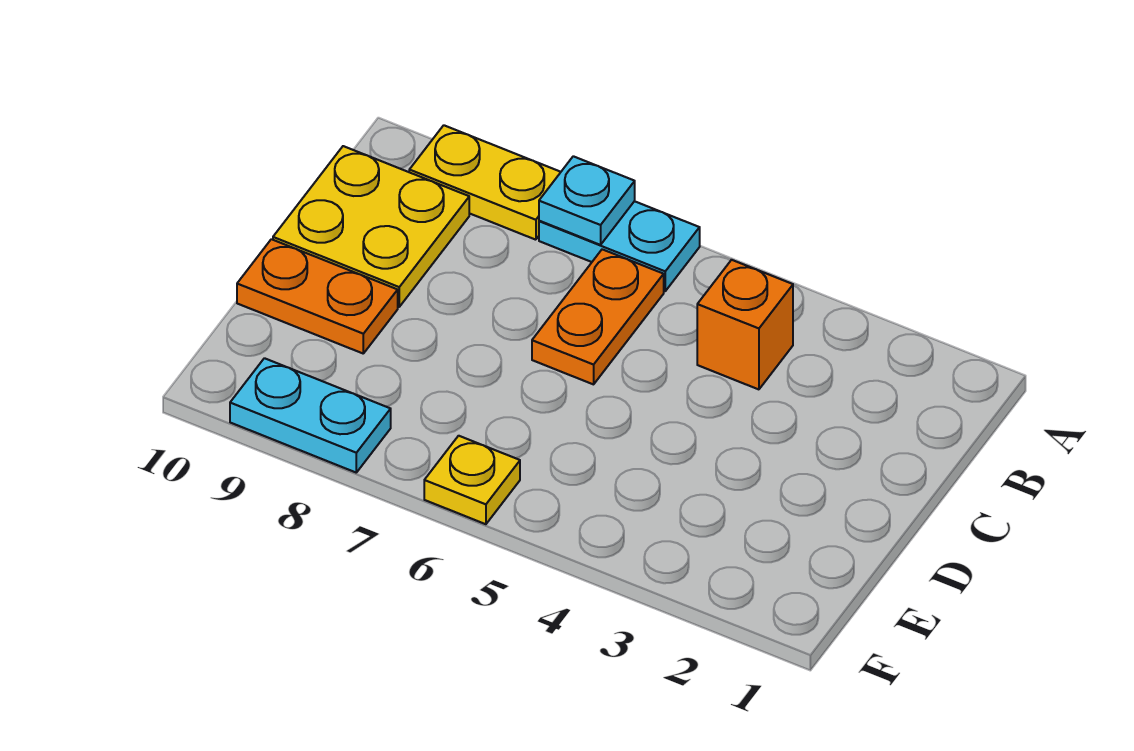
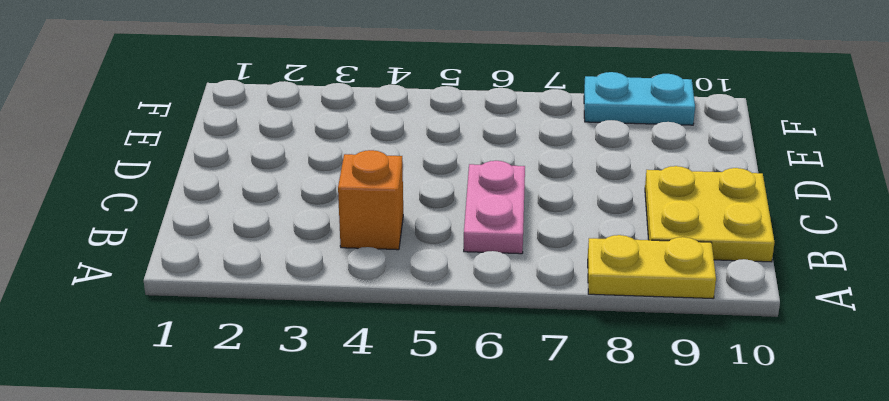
pink 1x2 plate [464,161,525,254] -> orange 1x2 plate [532,249,664,384]
none -> cyan 1x2 plate [539,201,700,291]
none -> orange 1x2 plate [237,239,398,353]

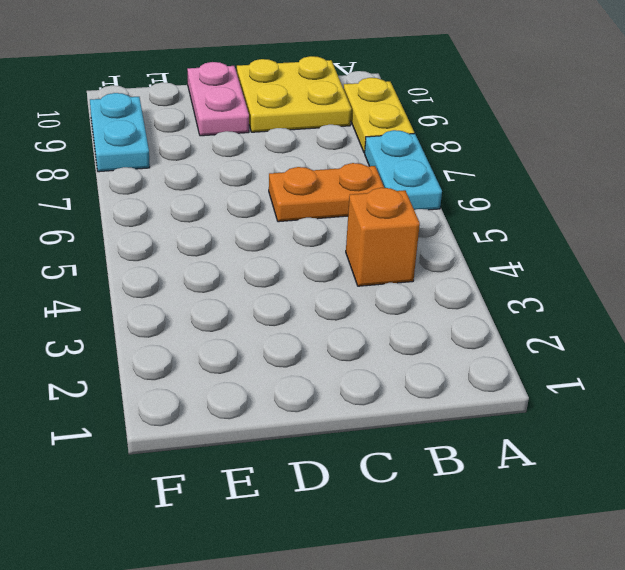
pink 1x2 plate [187,62,249,136] -> orange 1x2 plate [237,239,398,353]
none -> yellow 1x1 plate [424,436,520,524]
none -> cyan 1x1 plate [539,156,635,245]

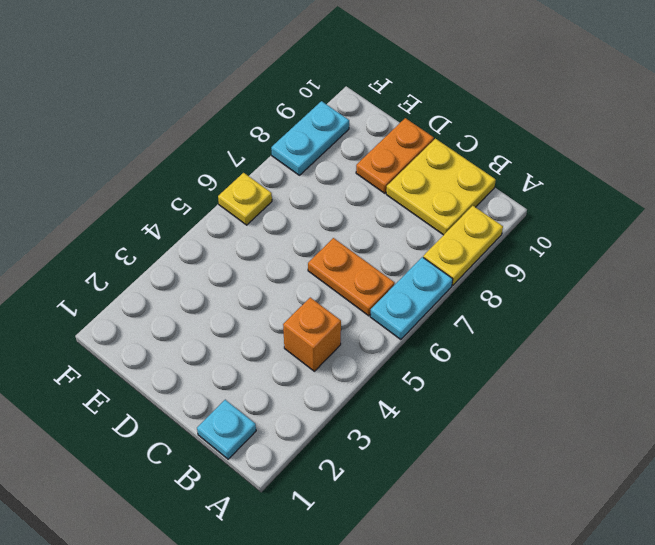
cyan 1x1 plate [197,400,256,459] -> cyan 1x1 plate moved to [539,156,635,245]

